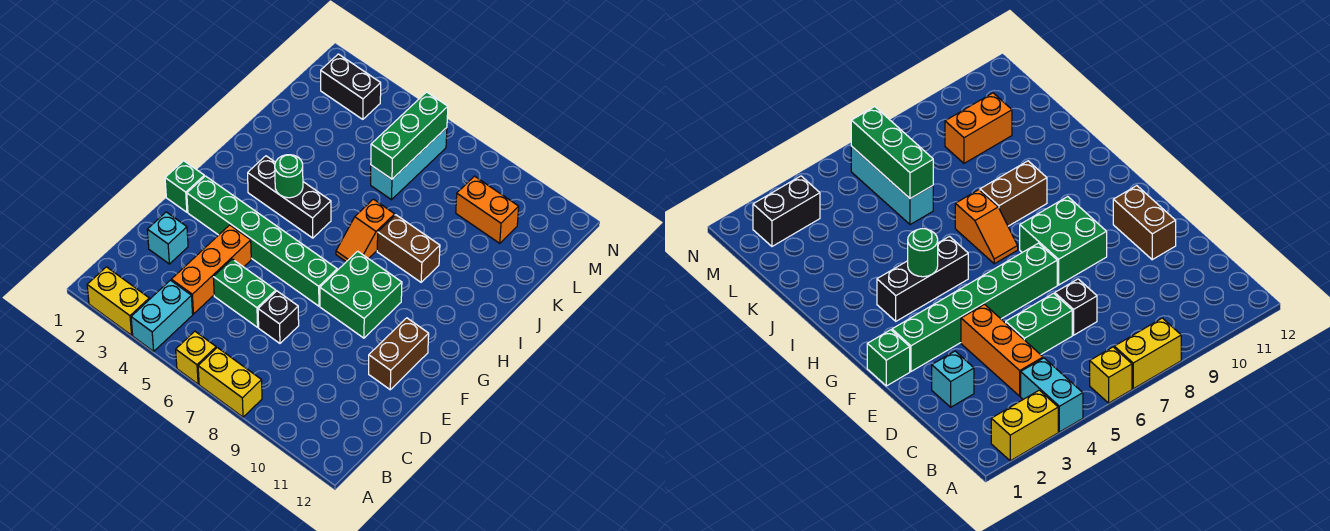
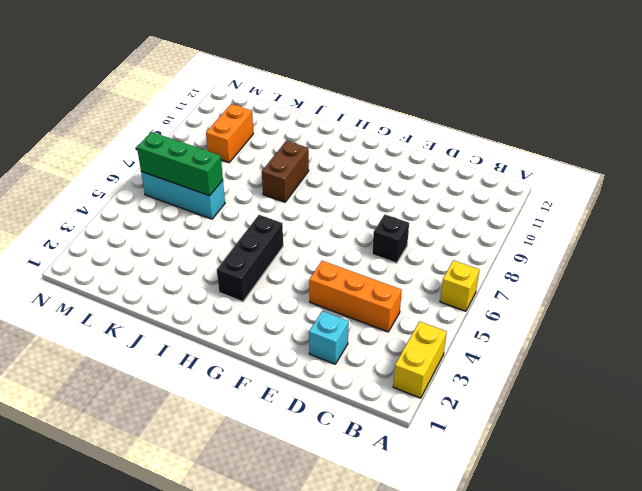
none -> cyan 1x2 brick [131,280,193,351]
none -> yellow 1x2 brick [198,348,262,417]
none -> green 1x2 brick [213,259,276,327]

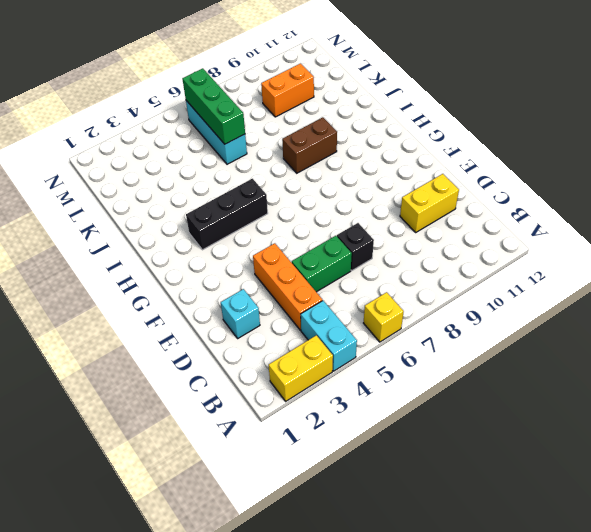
yellow 1x2 brick [400,174,459,232] -> yellow 1x2 brick moved to [198,348,262,417]
none -> brown 1x2 brick [369,318,429,390]
none -> green 1x1 brick [165,161,204,212]
none -> green 1x6 brick [187,176,337,306]

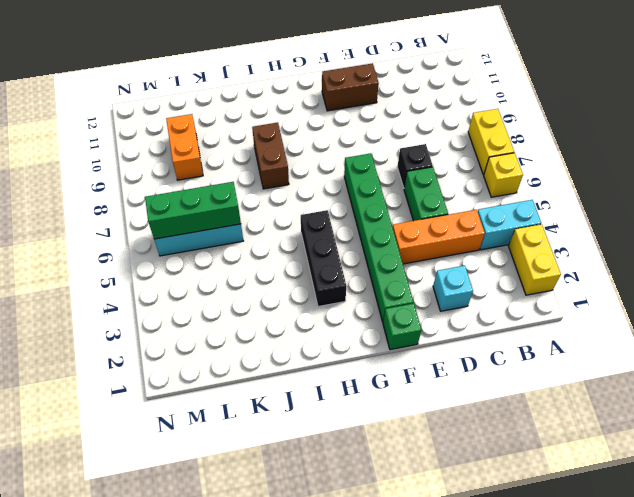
none -> green 2x2 brick [320,251,402,338]
none -> orange 1x2 slope [336,199,395,262]
none -> black 1x2 brick [321,54,381,119]

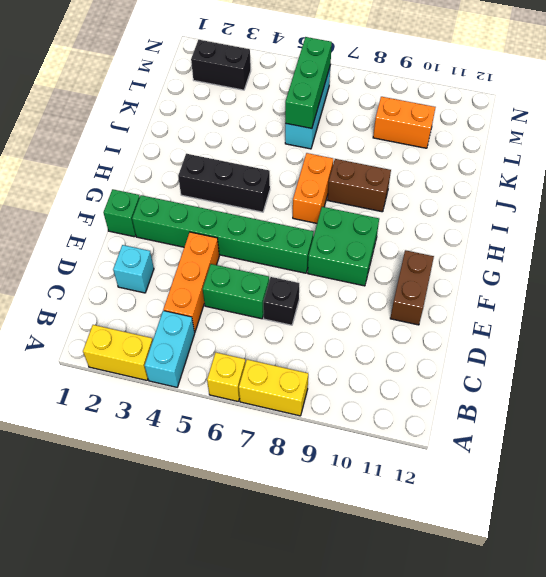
orange 1x2 brick [293,153,333,223] -> orange 1x2 slope [336,199,395,262]
none -> green 1x1 round brick [275,155,303,198]

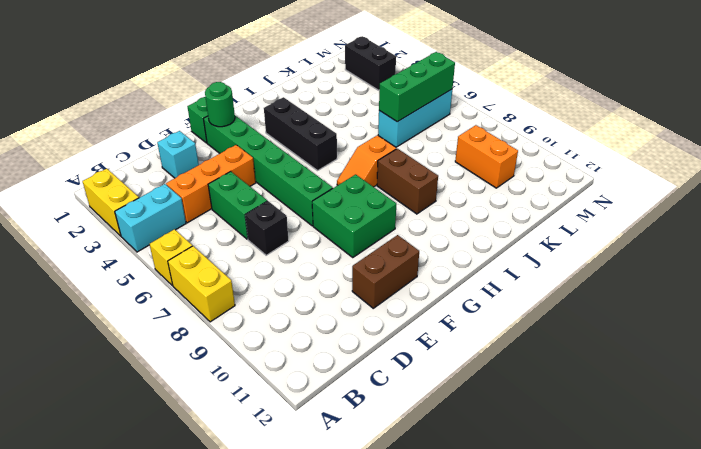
green 1x1 round brick [205,82,235,127] -> green 1x1 round brick moved to [275,155,303,198]

